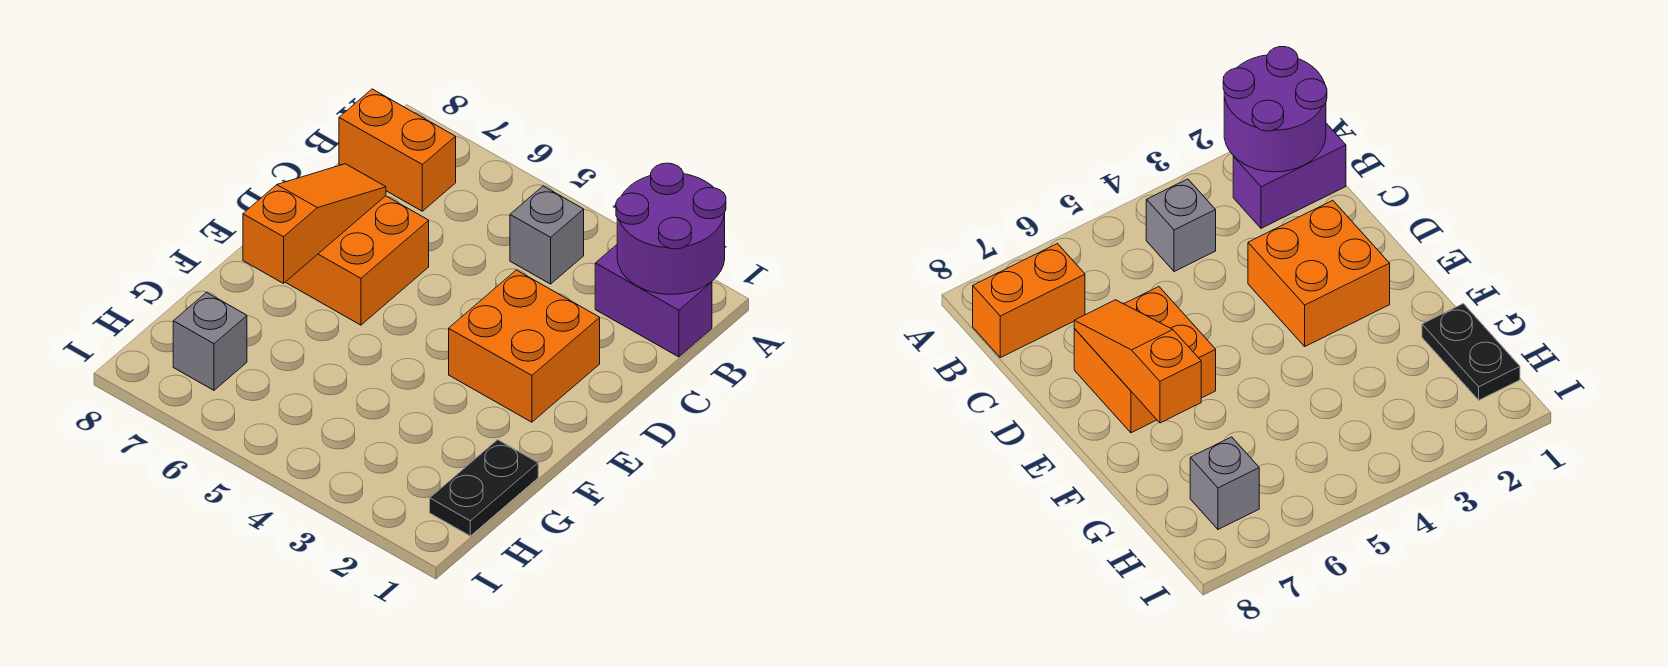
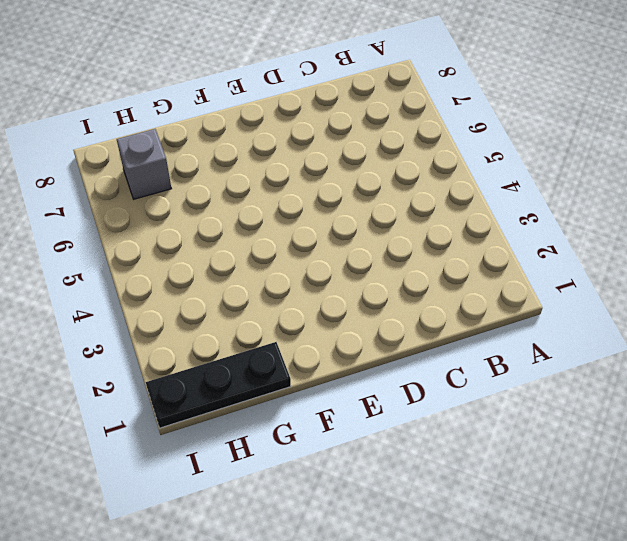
black 1x3 plate [146,342,291,428] -> black 1x2 plate [430,440,538,536]
none -> purple 1x2 brick [595,245,712,357]
none -> grey 1x1 brick [510,186,584,284]

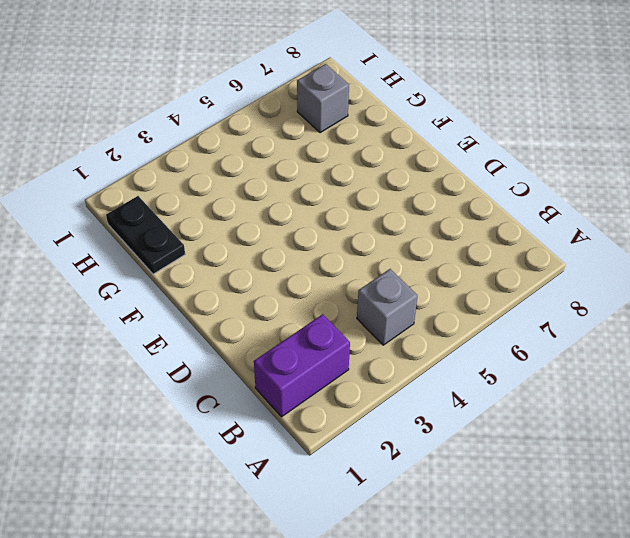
none -> orange 1x2 brick [339,89,456,211]
none -> orange 2x2 brick [449,270,600,422]

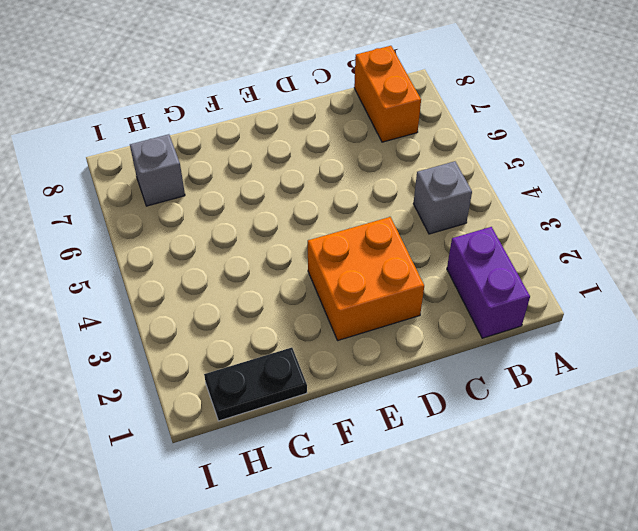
none -> orange 2x2 brick [286,196,429,325]
none -> purple 2x2 round brick [616,163,726,294]

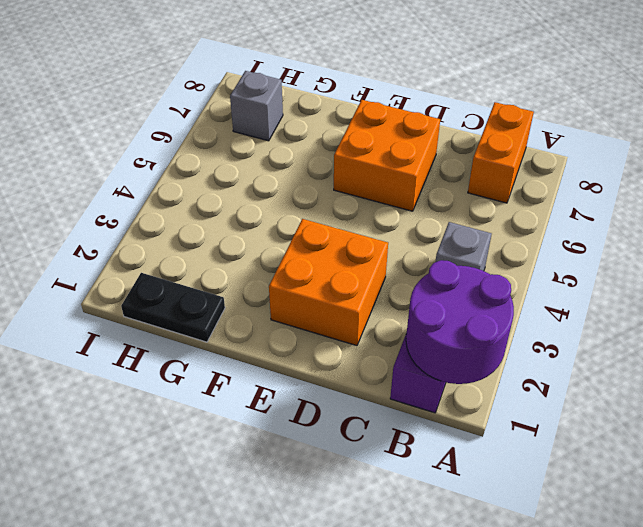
none -> orange 1x3 slope [243,164,386,283]

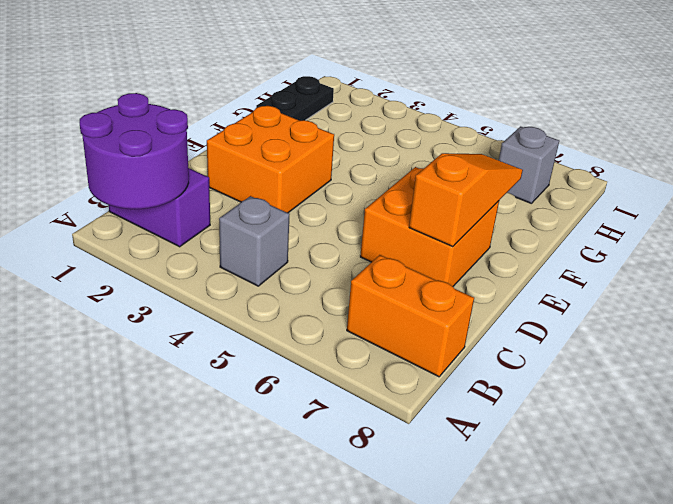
orange 1x3 slope [409,153,523,247] -> orange 1x3 slope turned to [243,164,386,283]

